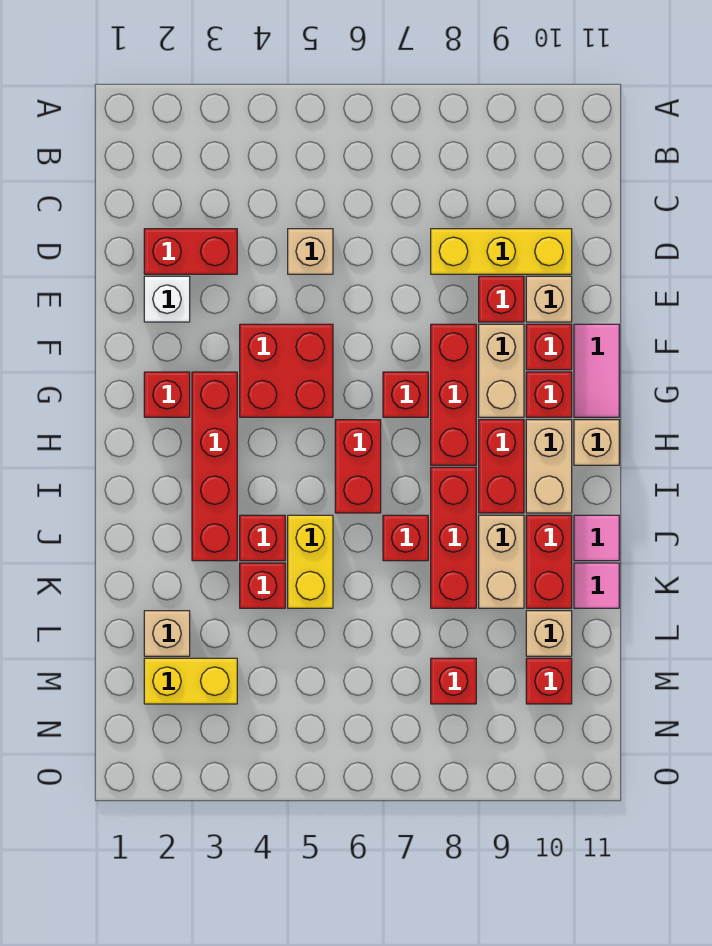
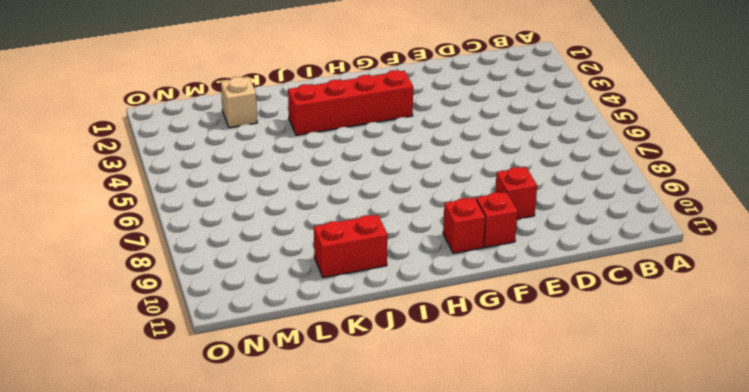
none -> red 1x2 brick [144,229,237,274]
none -> tan 1x1 brick [288,229,333,274]
none -> yellow 1x3 brick [431,229,572,274]
none -> white 1x1 brick [144,276,190,322]

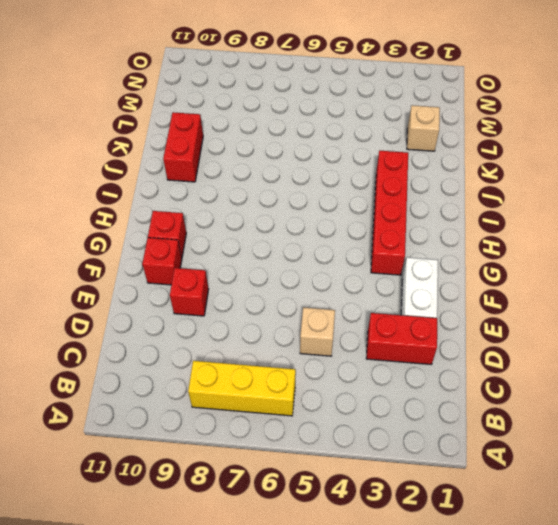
yellow 1x3 brick [188,361,296,416] -> yellow 1x3 brick moved to [431,229,572,274]
white 1x2 brick [401,257,438,318] -> white 1x1 brick [144,276,190,322]
none -> tan 1x1 brick [526,276,572,322]
none -> red 2x2 brick [240,324,333,417]
none -> red 1x3 brick [431,324,476,465]
none -> tan 1x2 brick [479,324,524,417]

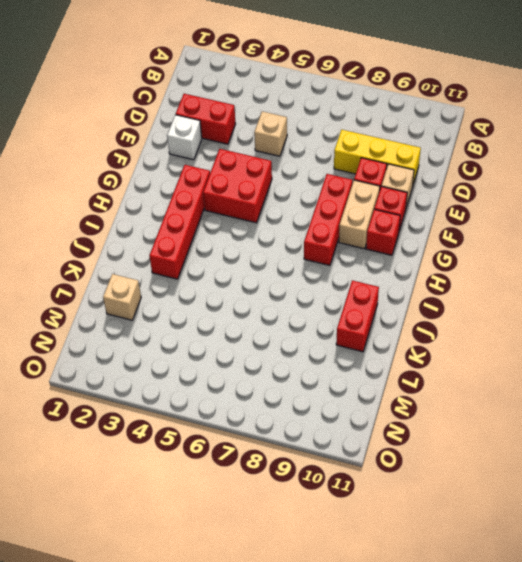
none -> pink 1x2 tile [574,324,619,417]
none -> red 1x1 brick [144,372,190,417]
none -> red 1x1 brick [383,372,428,417]
none -> red 1x2 brick [335,420,381,513]

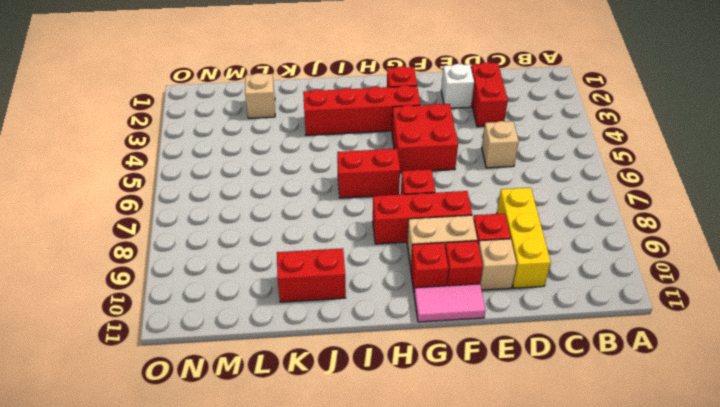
none -> red 1x2 brick [479,420,524,513]
none -> tan 1x2 brick [526,420,572,513]
none -> tan 1x1 brick [574,420,619,465]
none -> red 1x3 brick [431,467,476,608]

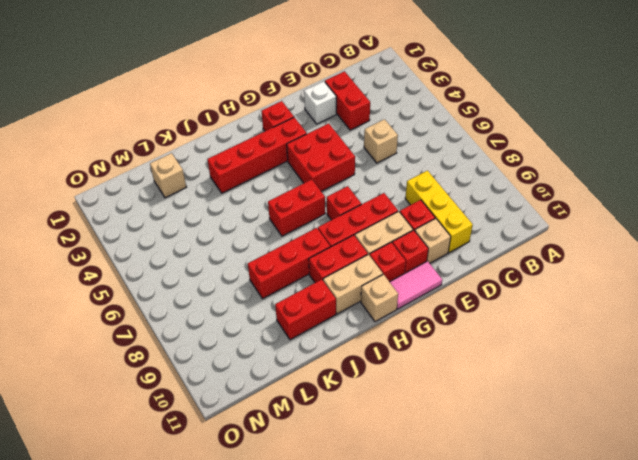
none -> red 1x1 brick [240,515,285,561]
none -> yellow 1x2 brick [288,515,333,608]
none -> red 1x1 brick [383,515,428,561]
none -> tan 1x2 brick [479,515,524,608]

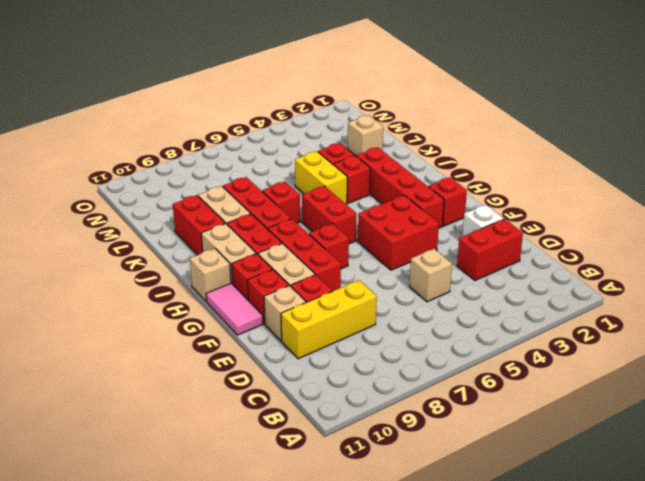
none -> pink 1x1 tile [574,515,619,561]
none -> pink 1x1 tile [574,563,619,608]
none -> tan 1x1 brick [526,611,572,656]
none -> yellow 1x2 brick [144,658,237,704]

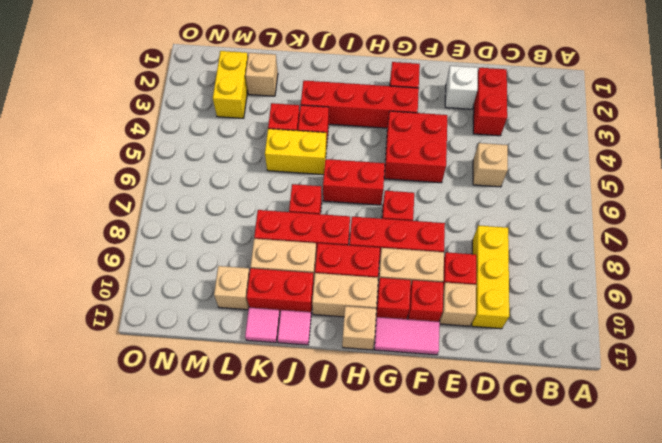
none -> red 1x1 brick [431,658,476,704]
none -> red 1x1 brick [526,658,572,704]

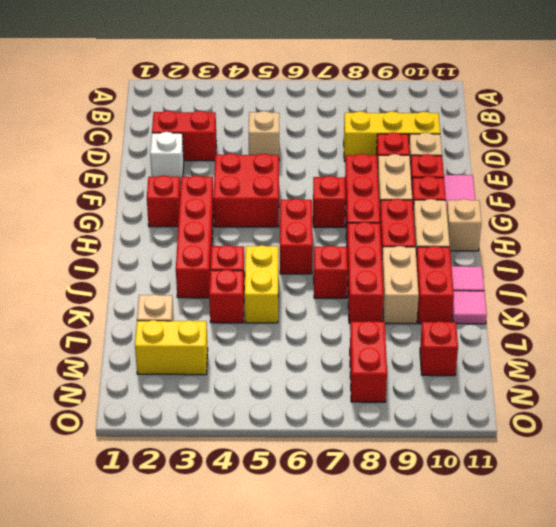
red 1x2 brick [350,321,387,402] -> red 1x1 brick [431,658,476,704]
none -> tan 1x1 brick [526,611,572,656]

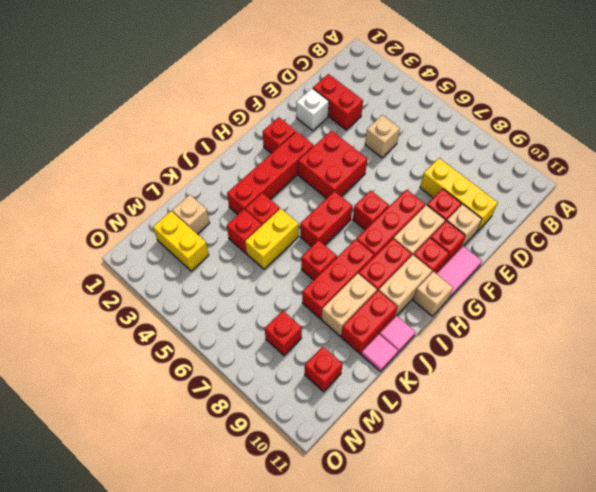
none -> tan 1x1 brick [526,611,572,656]

